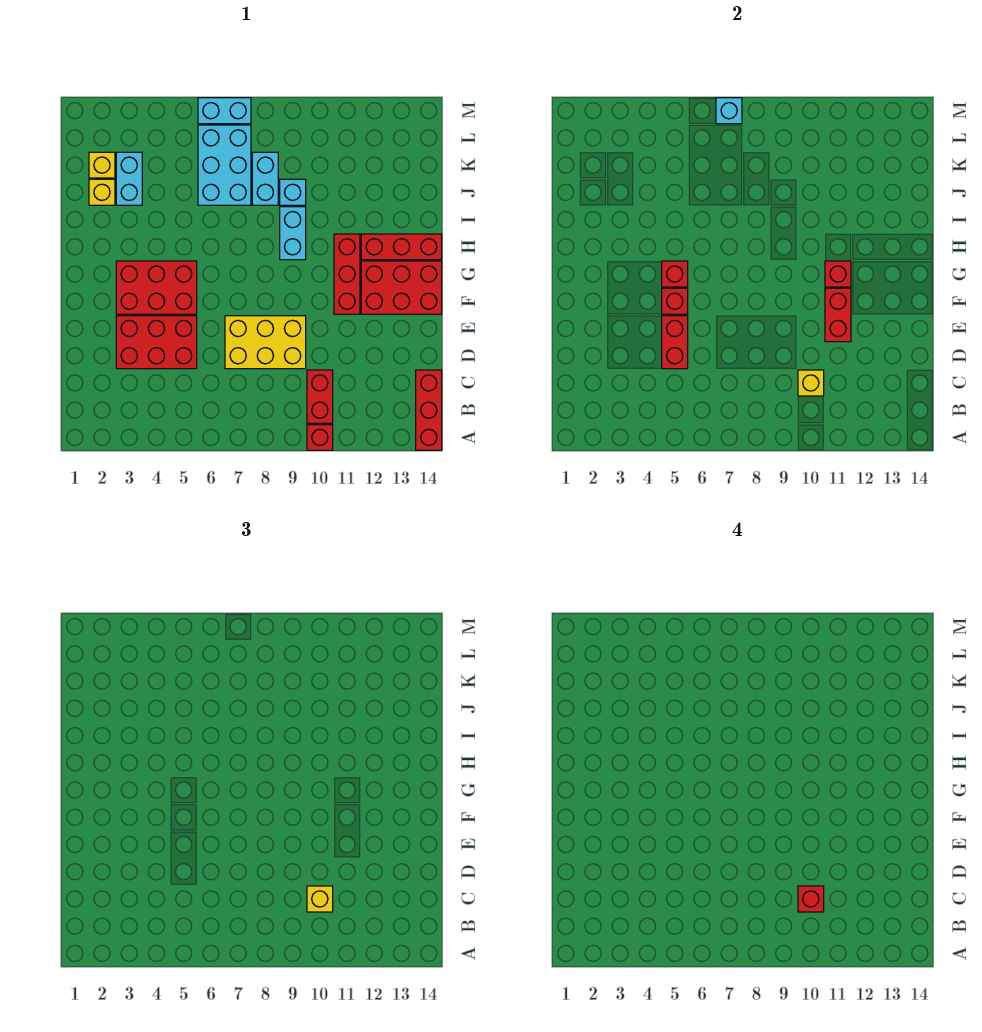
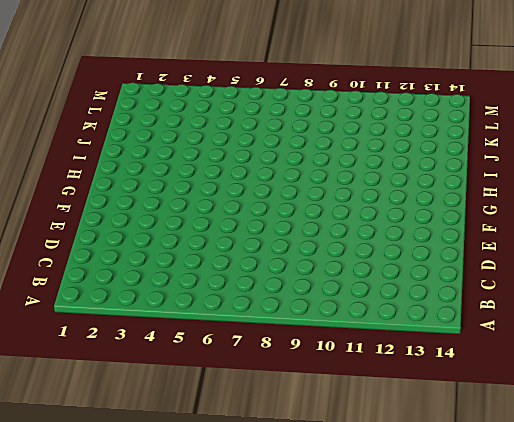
none -> red 1x1 brick [307,425,333,450]
none -> red 1x3 brick [416,370,442,450]
none -> red 1x2 brick [307,370,333,423]

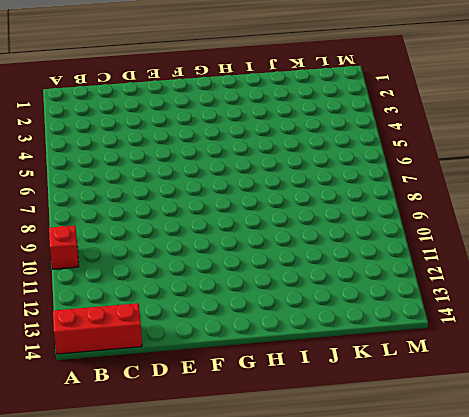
none -> red 1x2 brick [307,370,333,423]
none -> red 2x3 brick [116,316,197,369]
none -> yellow 2x3 brick [225,316,306,369]

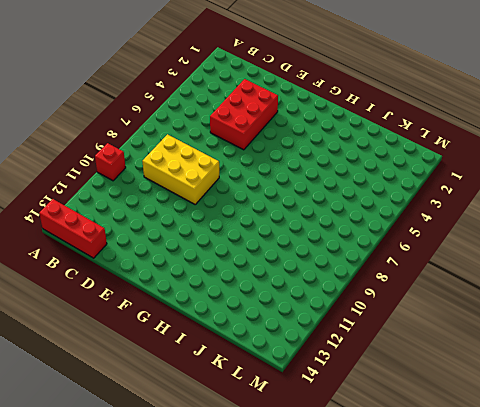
yellow 2x3 brick [142,134,219,204] -> yellow 2x3 brick turned to [225,316,306,369]
none -> red 1x2 brick [307,370,333,423]
none -> red 2x3 brick [116,261,197,314]
none -> red 1x3 brick [334,234,360,314]

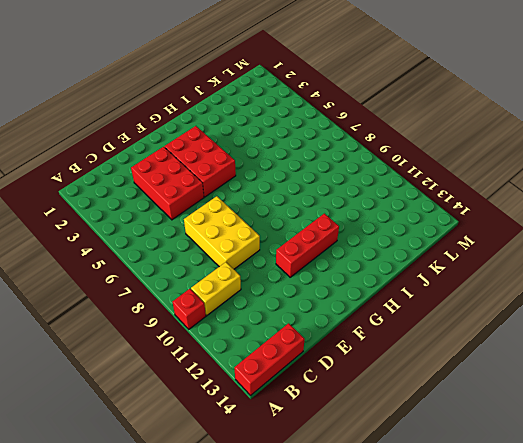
yellow 1x2 brick [191,262,241,316] -> red 1x2 brick [307,370,333,423]
none -> red 2x3 brick [361,261,442,314]
none -> cyan 1x2 brick [280,207,306,260]
none -> red 1x3 brick [361,234,442,260]

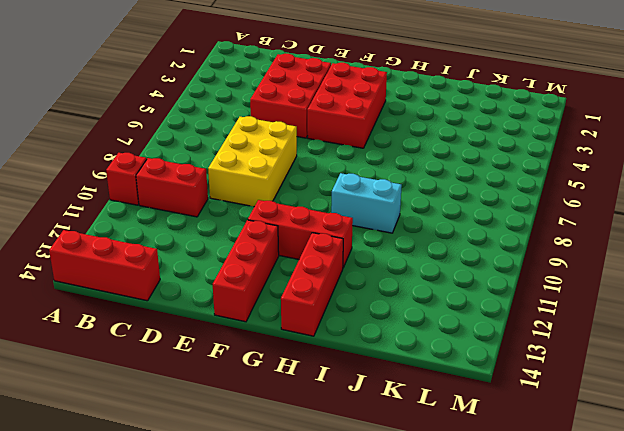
red 1x3 brick [213,220,279,322] -> red 2x3 brick [361,261,442,314]
none -> yellow 1x1 brick [89,179,115,205]
none -> cyan 1x2 brick [116,152,142,205]
none -> cyan 2x3 brick [198,125,251,205]

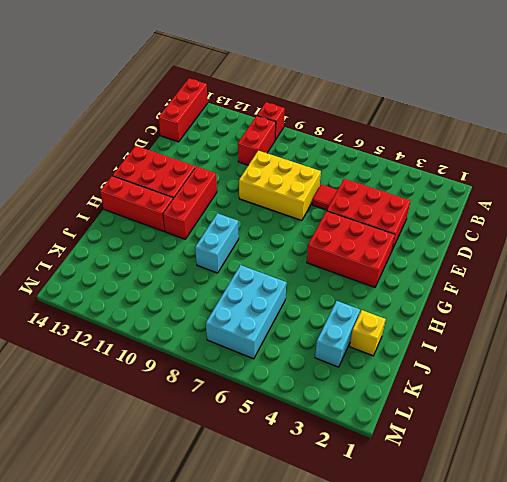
red 1x1 tile [312,184,337,210] -> none
none -> cyan 1x2 brick [252,152,278,205]
none -> cyan 1x1 brick [280,179,306,205]
none -> yellow 1x1 brick [89,152,115,178]

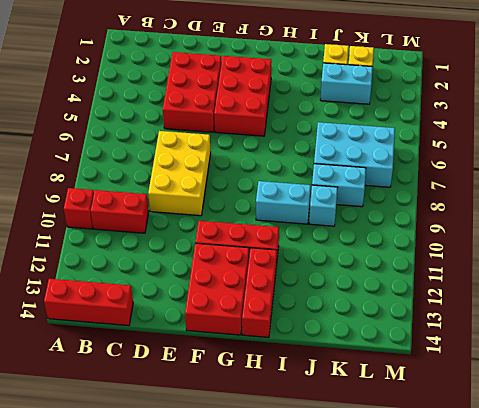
none -> cyan 1x2 brick [198,98,251,124]
none -> yellow 1x1 brick [798,370,824,396]
none -> red 1x2 brick [662,316,688,369]

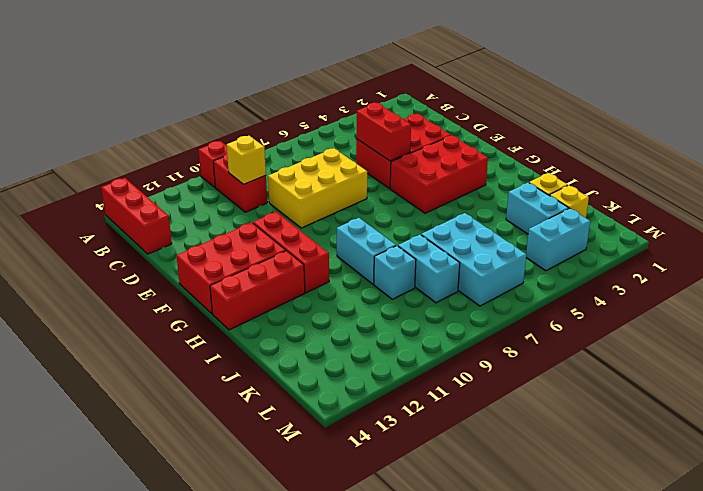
cyan 1x2 brick [526,208,590,271] -> cyan 1x2 brick moved to [198,98,251,124]
none -> red 1x2 brick [825,288,851,342]
none -> red 1x1 brick [662,288,688,314]
none -> red 1x1 brick [662,261,688,287]

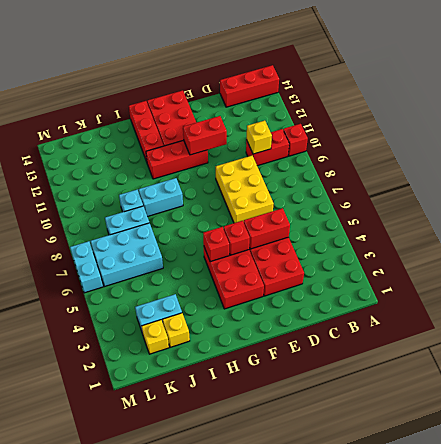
none -> red 1x1 brick [825,261,851,287]
none -> cyan 1x1 brick [716,98,742,124]
none -> yellow 1x1 brick [307,886,333,912]

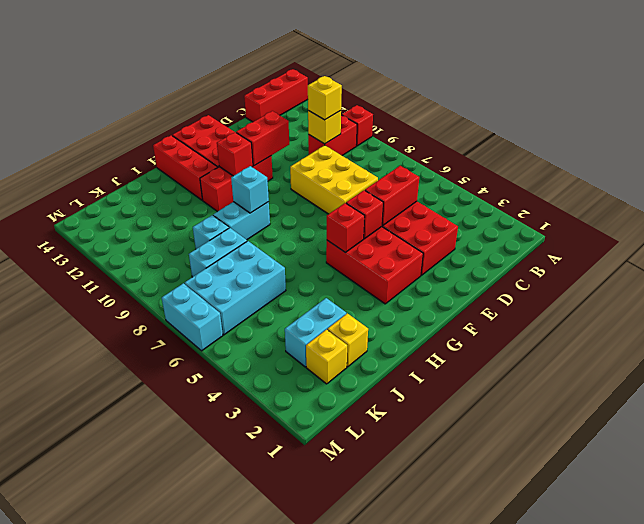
cyan 1x1 brick [231,166,269,213] -> cyan 1x1 brick moved to [716,98,742,124]
none -> red 1x1 brick [798,886,824,912]

